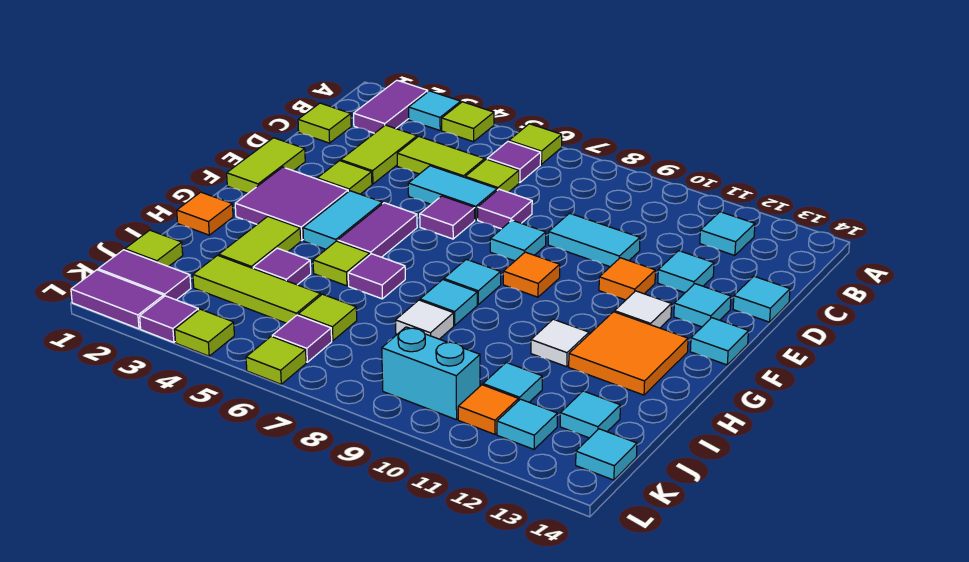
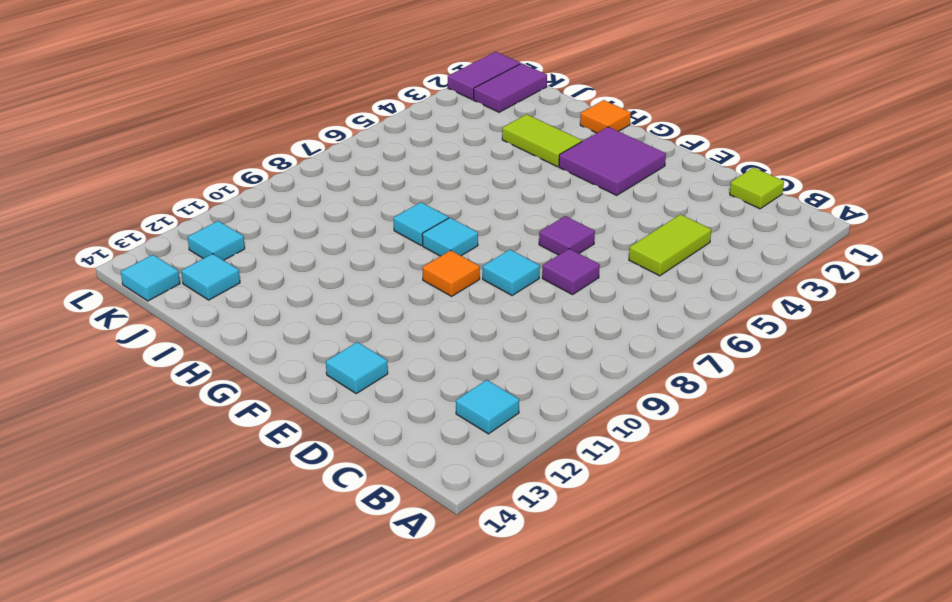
none -> purple 1x2 tile [354,80,428,133]
none -> cyan 1x1 tile [409,91,461,130]
none -> lime 1x1 tile [442,102,494,142]
none -> lime 1x1 tile [509,124,562,164]

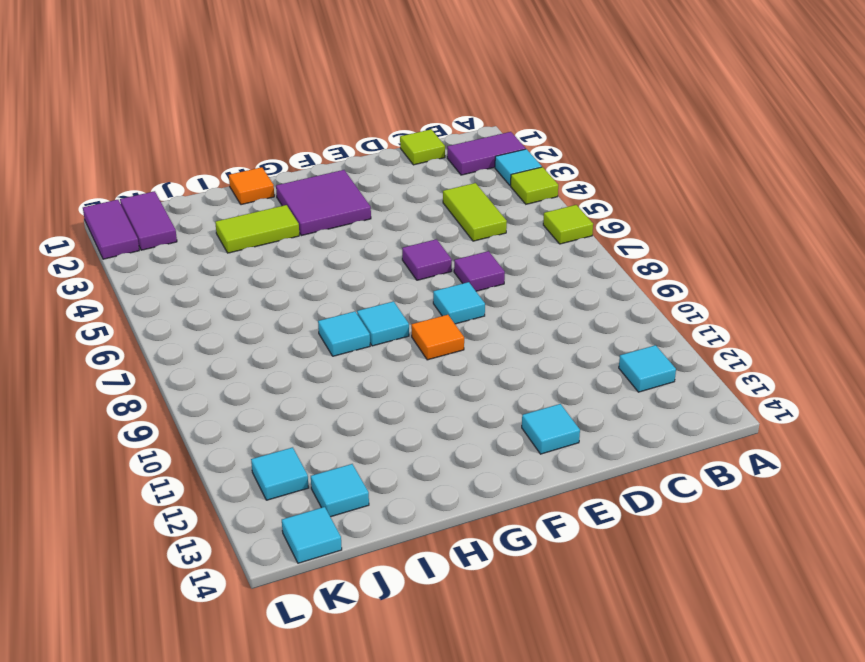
none -> purple 1x1 tile [487,141,541,183]
none -> lime 1x2 tile [341,125,417,184]
none -> lime 1x1 tile [465,159,519,192]
none -> cyan 1x2 tile [408,166,497,220]

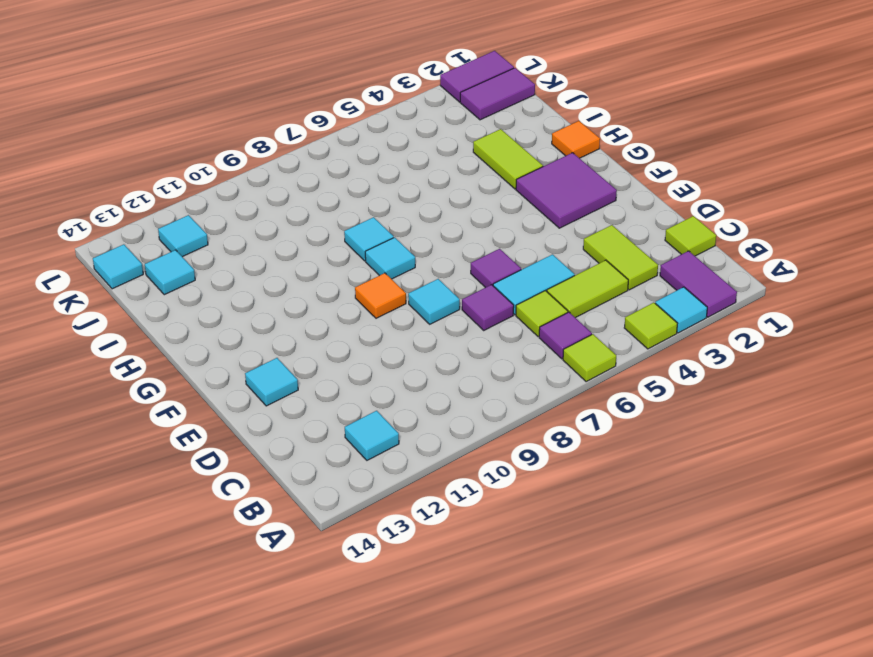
none -> cyan 1x2 tile [548,213,640,267]
none -> cyan 1x1 tile [658,251,714,293]
none -> cyan 1x1 tile [733,276,790,322]
none -> lime 1x2 tile [227,138,305,193]

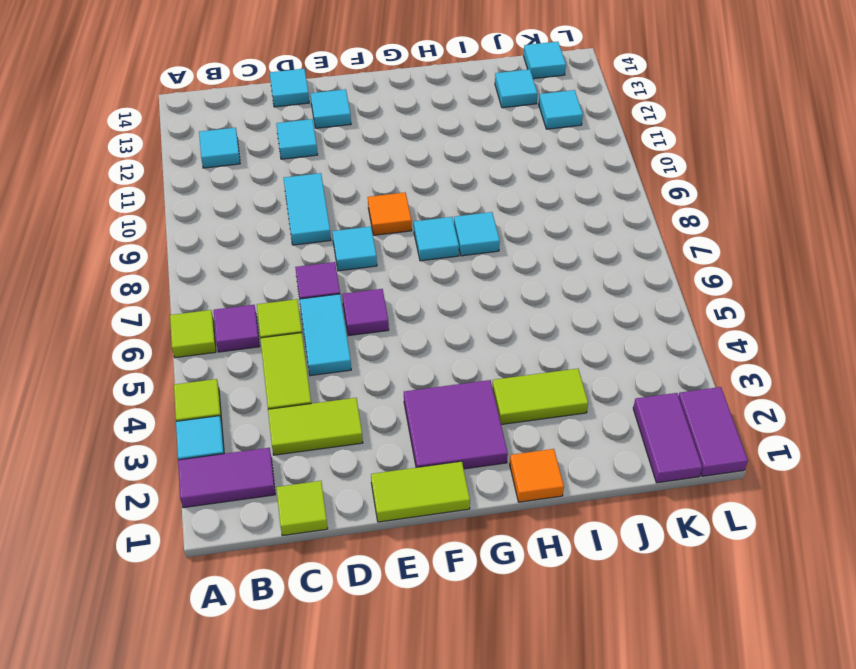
none -> lime 1x1 tile [317,161,372,194]
none -> orange 1x1 tile [599,258,655,300]
none -> cyan 1x2 tile [303,191,382,249]
none -> purple 1x2 tile [338,203,417,257]

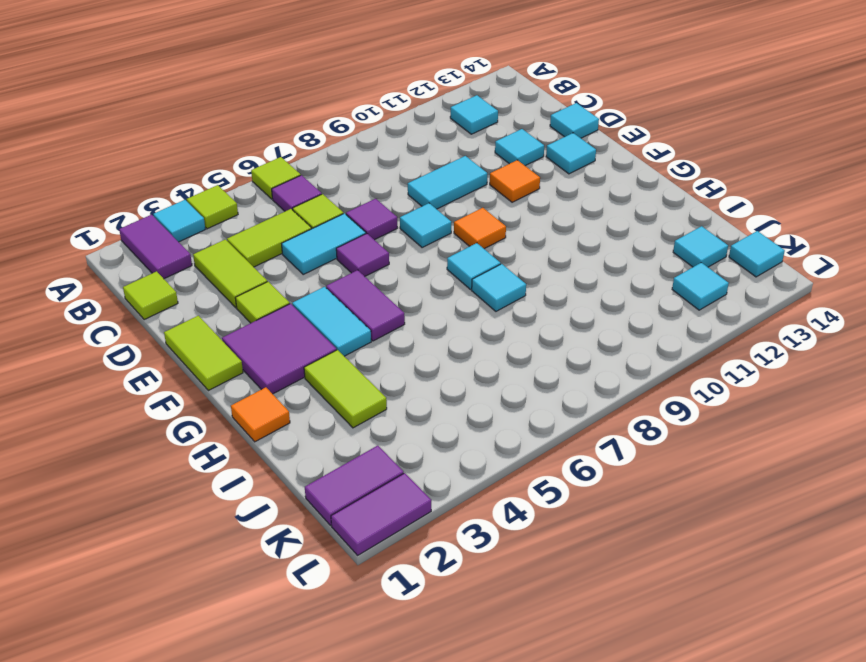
none -> white 1x1 tile [615,291,672,328]
none -> cyan 1x1 tile [690,318,748,365]
none -> orange 2x2 tile [569,312,688,395]
none -> lime 1x1 tile [313,241,370,286]

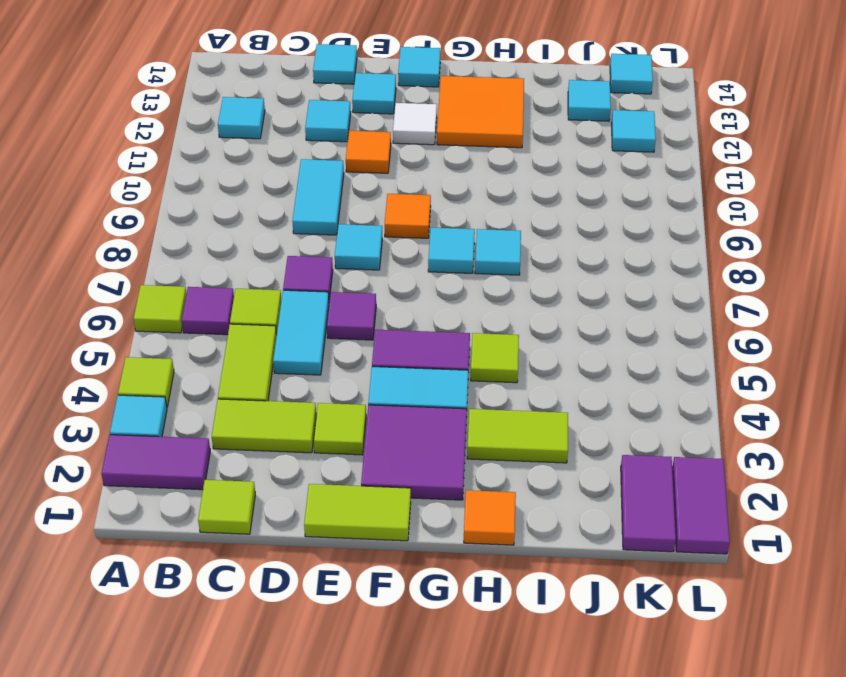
none -> purple 1x1 tile [348,254,405,299]
none -> white 1x1 tile [531,319,589,367]
none -> purple 1x1 tile [253,248,311,285]
none -> white 1x1 tile [396,300,454,339]

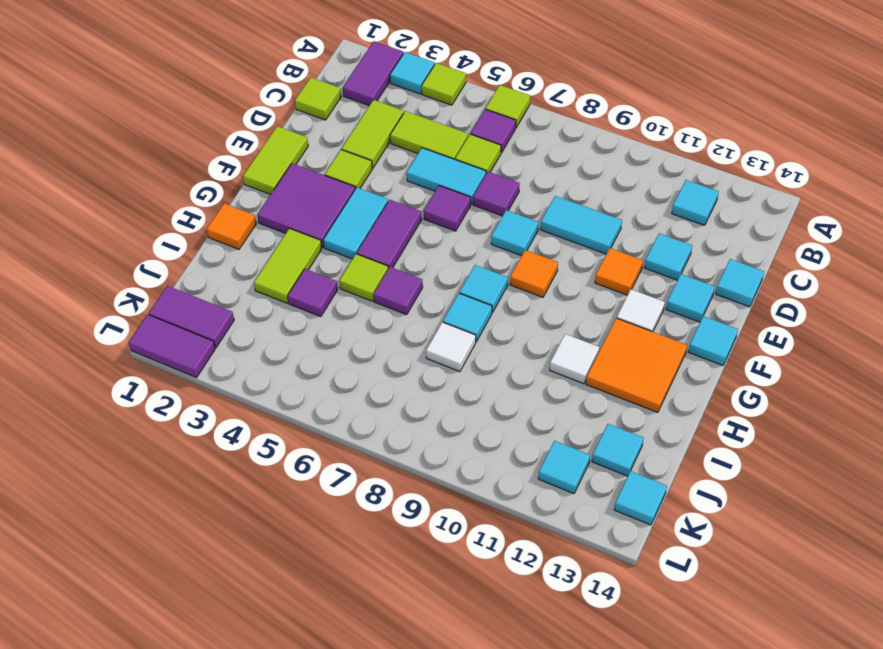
none -> lime 1x1 tile [125,230,183,267]
none -> lime 1x3 tile [193,255,321,323]
none -> lime 1x1 tile [298,294,357,341]
none -> cyan 1x1 tile [483,363,542,402]

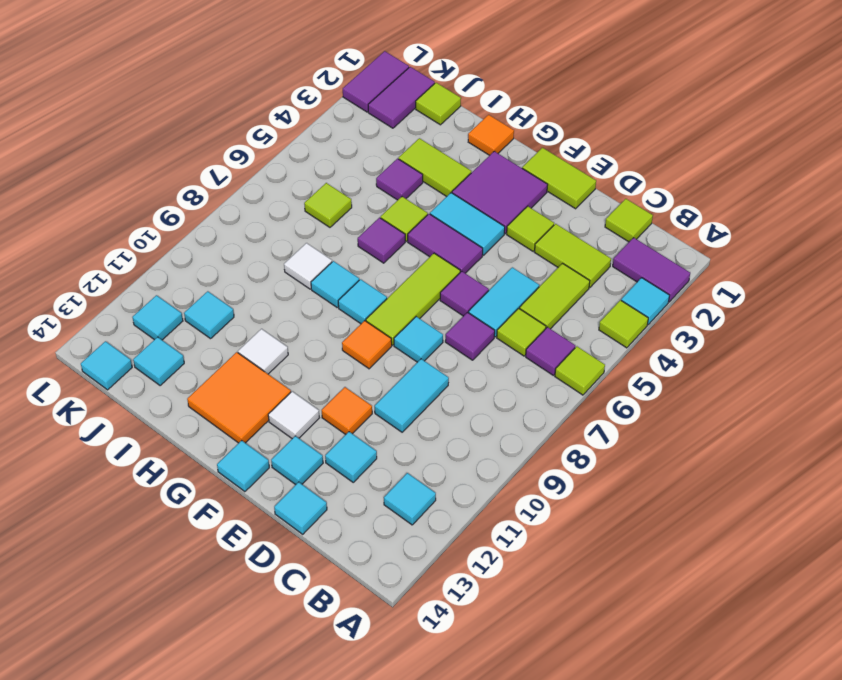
lime 1x3 tile [366,253,460,345] -> lime 1x3 tile moved to [193,255,321,323]
none -> purple 1x1 tile [272,315,332,362]
none -> cyan 1x2 brick [382,327,480,420]
none -> orange 1x1 tile [458,385,518,434]
none -> purple 1x1 tile [140,296,198,342]

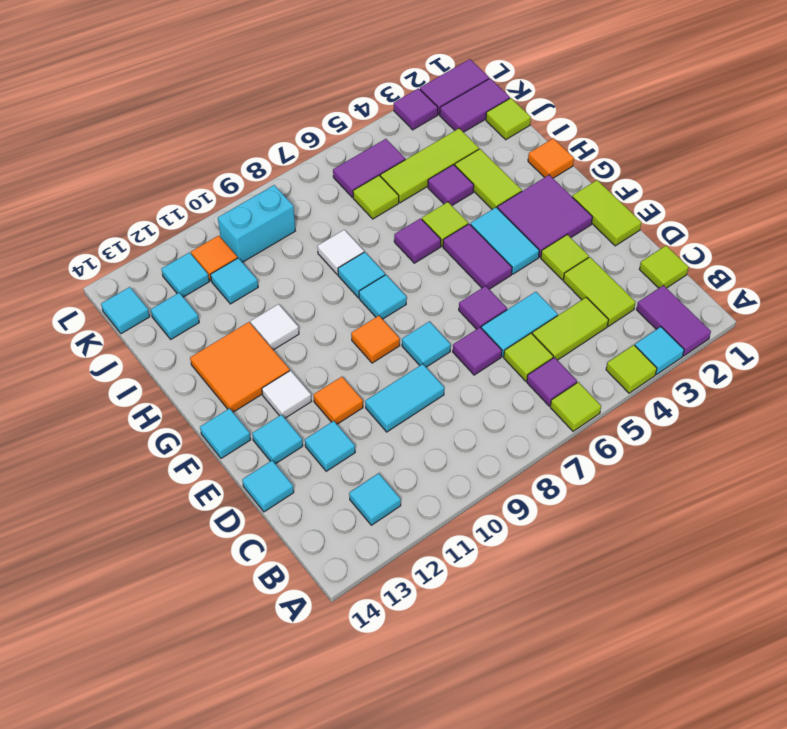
purple 1x2 tile [333,139,405,197] -> purple 1x1 tile [272,315,332,362]
none -> lime 1x1 tile [175,309,234,356]
none -> lime 1x1 tile [246,336,306,384]

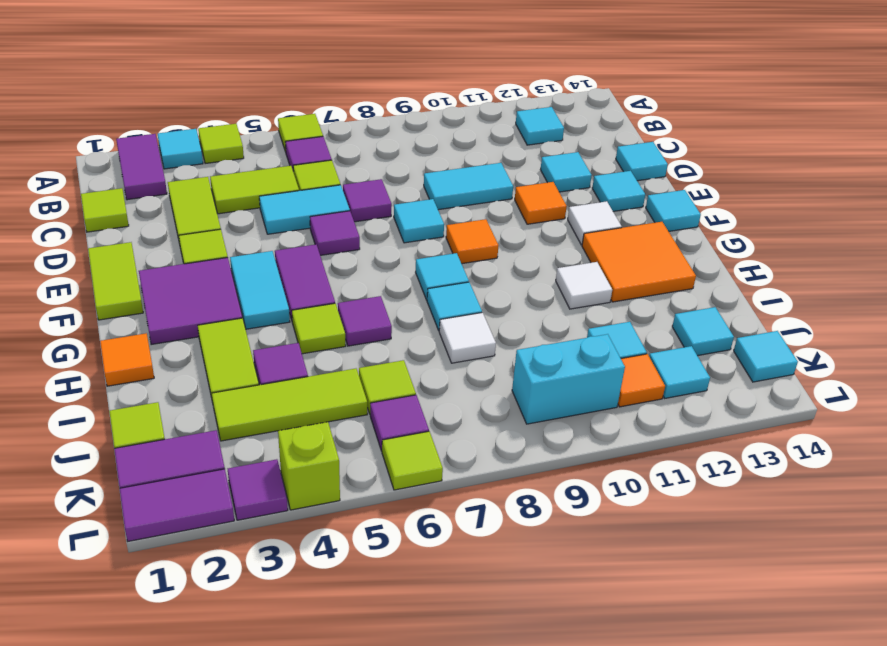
lime 1x1 brick [278,422,340,510] -> lime 1x1 tile [175,309,234,356]

